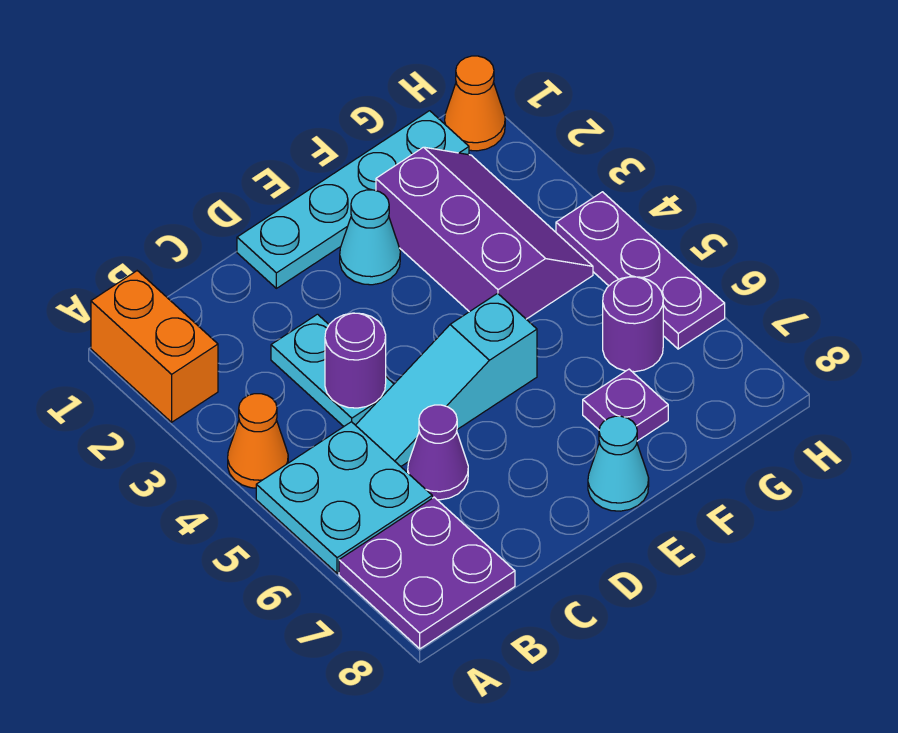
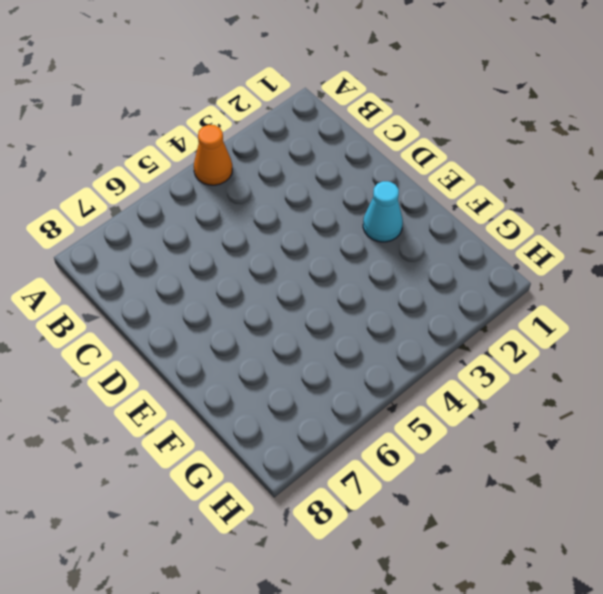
none -> orange 1x2 brick [91,271,218,422]
none -> cyan 2x2 plate [256,422,432,573]
none -> purple 2x2 plate [339,497,515,649]

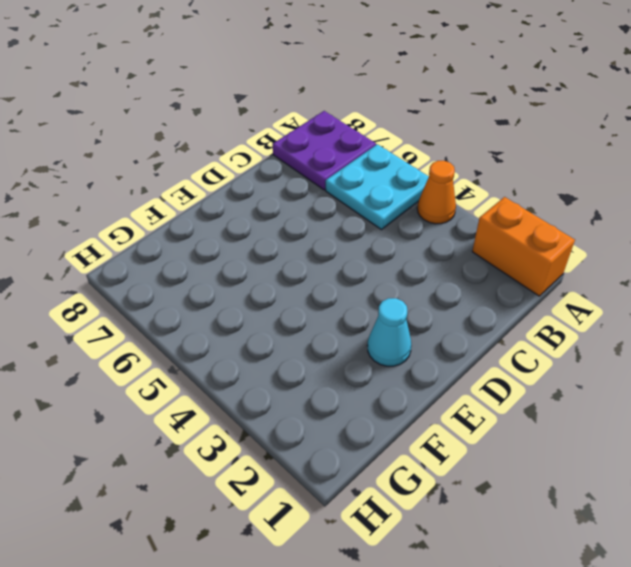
none -> cyan 1x2 plate [271,314,394,426]
none -> cyan 1x3 slope [356,293,537,466]
none -> purple 1x1 cone [408,405,468,500]

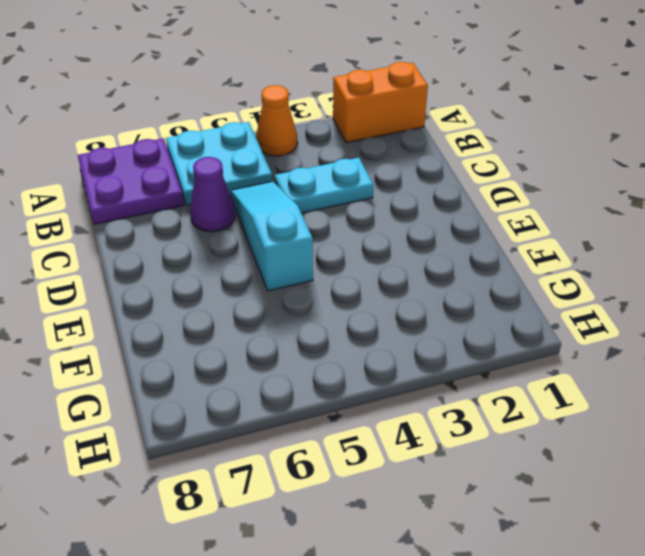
none -> cyan 1x4 plate [237,111,469,288]
none -> cyan 1x1 cone [340,190,400,285]
none -> cyan 1x1 cone [588,416,649,511]

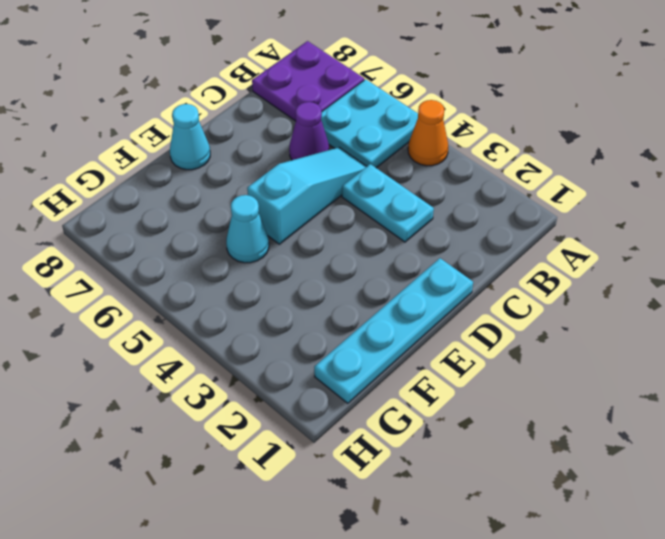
cyan 1x1 cone [226,195,269,263] -> cyan 1x1 cone moved to [340,190,400,285]
none -> orange 1x2 brick [91,271,218,422]
none -> purple 2x3 slope [376,147,593,319]
none -> purple 1x1 plate [583,369,668,441]

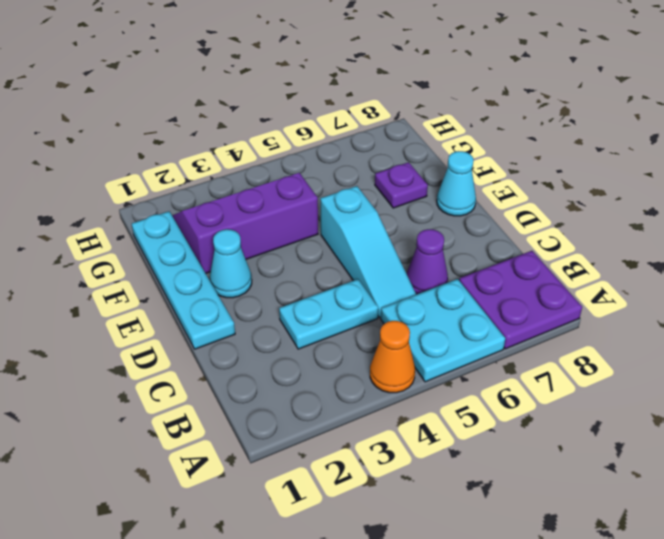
none -> orange 1x2 brick [91,271,218,422]
none -> purple 1x1 round brick [603,277,663,372]
none -> orange 1x1 cone [445,56,505,151]

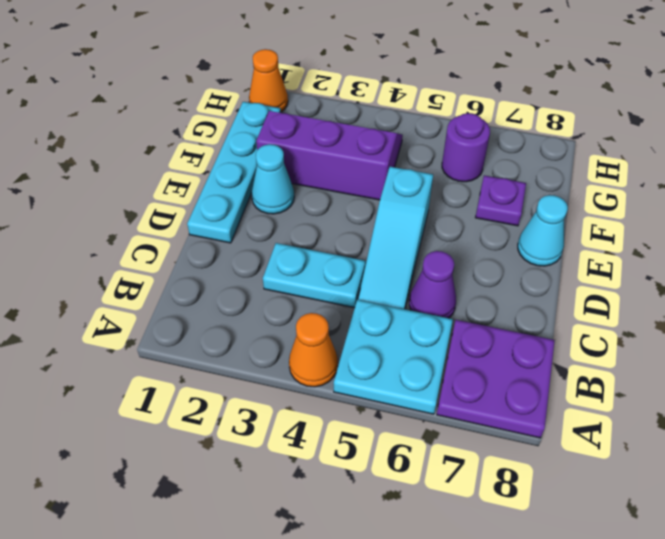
none -> orange 1x2 brick [91,271,218,422]
none -> purple 1x3 plate [556,192,725,349]
none -> purple 1x1 round brick [325,313,386,408]

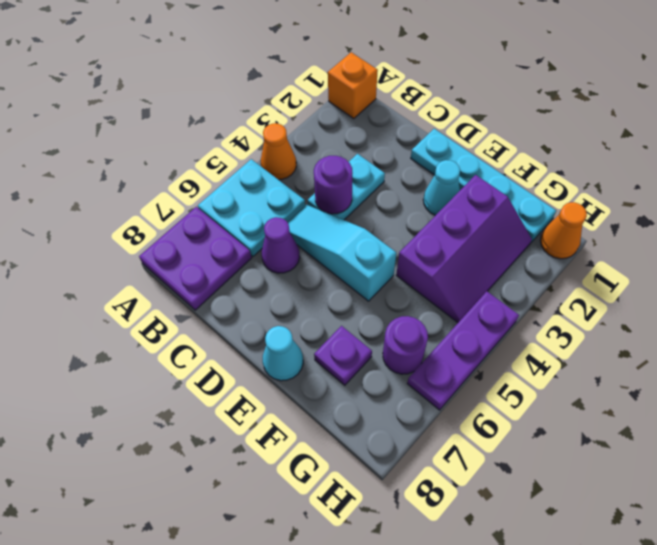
orange 1x1 brick [328,52,378,118] -> orange 1x2 brick [91,271,218,422]

